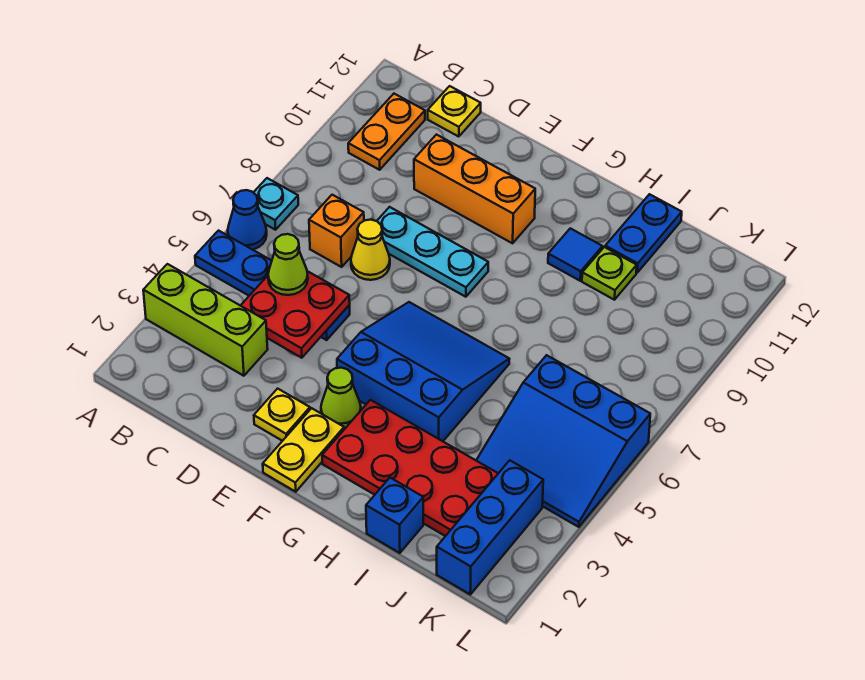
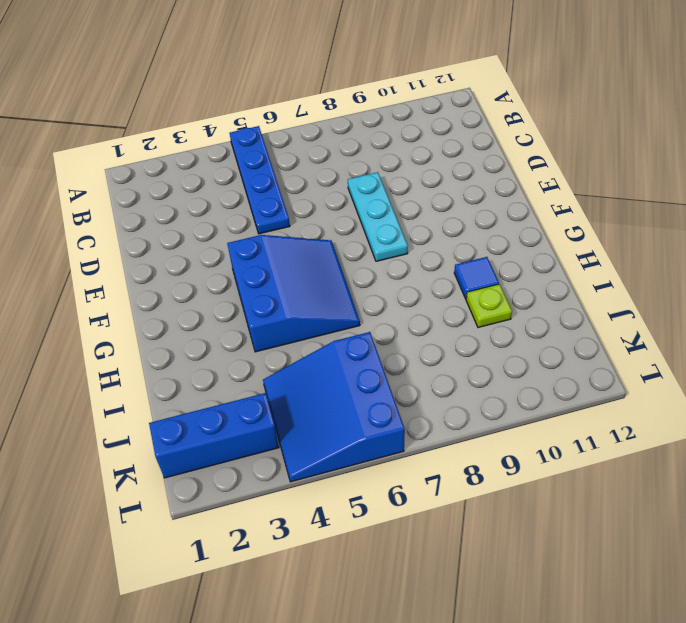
none -> lime 1x3 brick [143,264,268,376]
none -> blue 1x1 cone [228,190,267,250]
none -> cyan 1x1 plate [253,178,298,230]

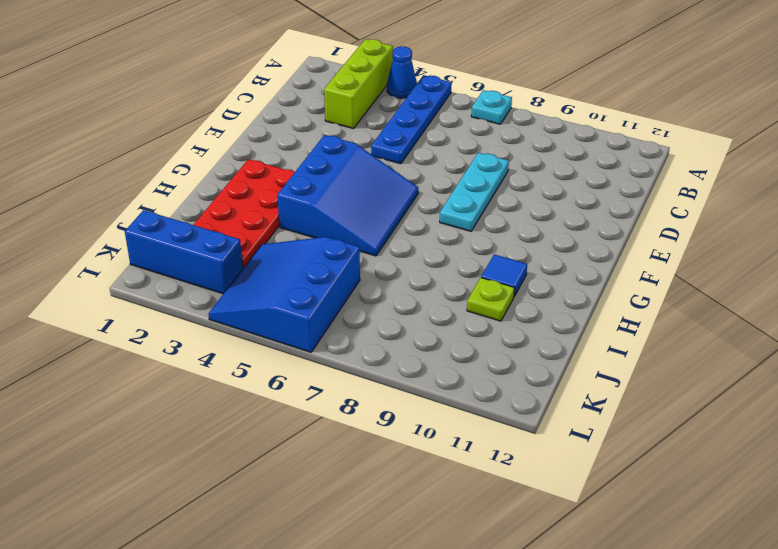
blue 1x1 cone [387,46,417,98] -> blue 1x1 cone moved to [228,190,267,250]
none -> orange 1x2 plate [348,94,425,170]
none -> orange 1x1 brick [309,195,364,267]
none -> yellow 1x1 plate [428,86,481,137]

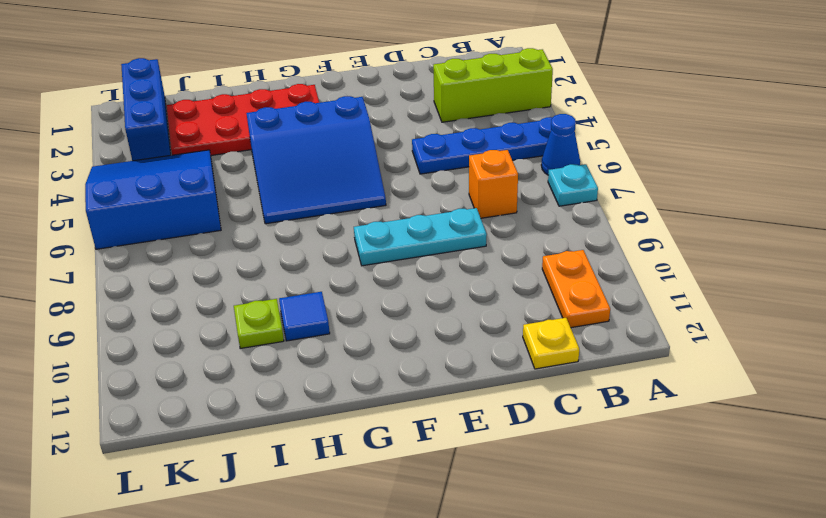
none -> yellow 1x1 cone [351,220,390,280]
none -> orange 1x3 brick [414,135,535,243]
none -> yellow 1x1 plate [254,389,310,441]

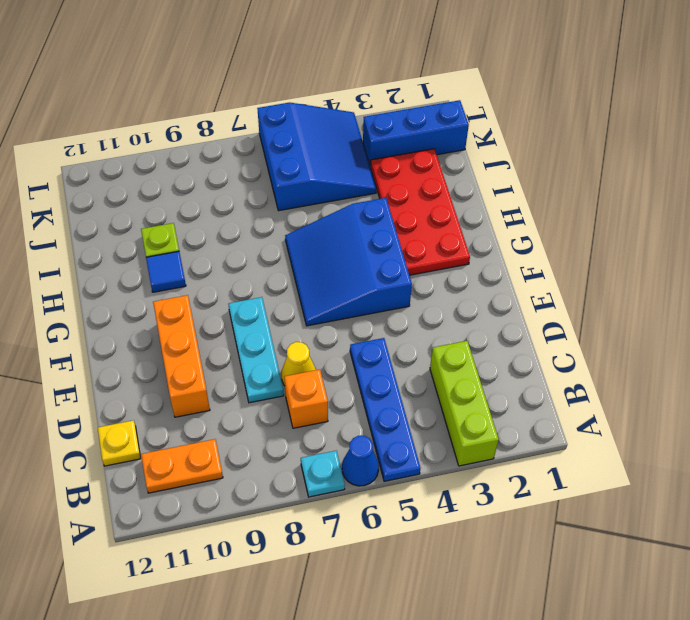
none -> yellow 1x1 plate [254,389,310,441]
none -> yellow 1x2 plate [263,408,344,492]
none -> lime 1x1 cone [321,368,361,428]

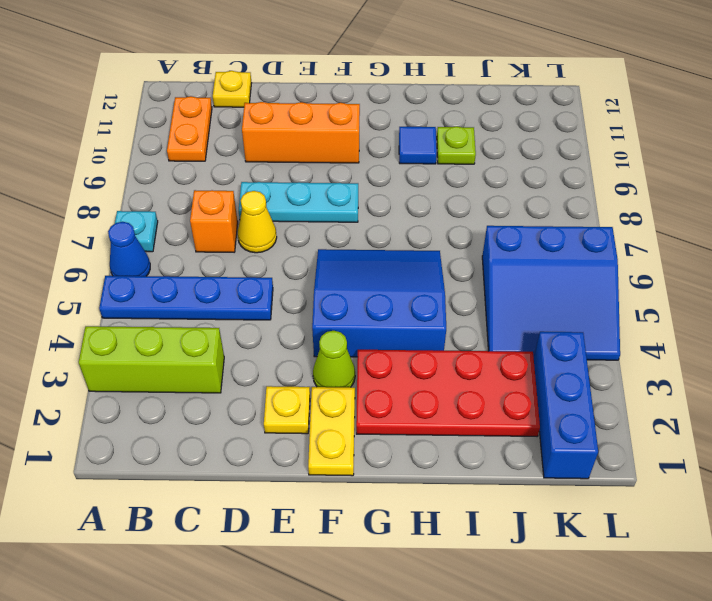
none -> blue 1x1 brick [366,478,423,553]
none -> blue 1x2 plate [605,194,682,273]
none -> red 2x2 plate [241,271,350,358]

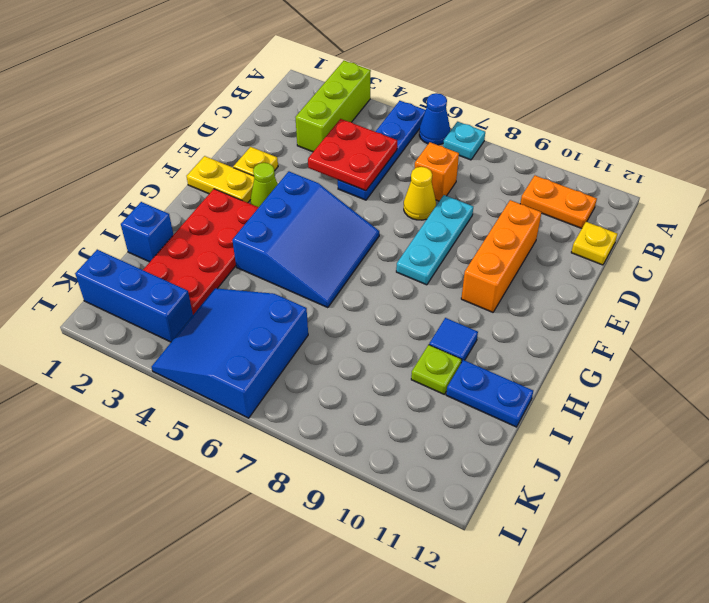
none -> lime 1x1 cone [268,234,308,295]

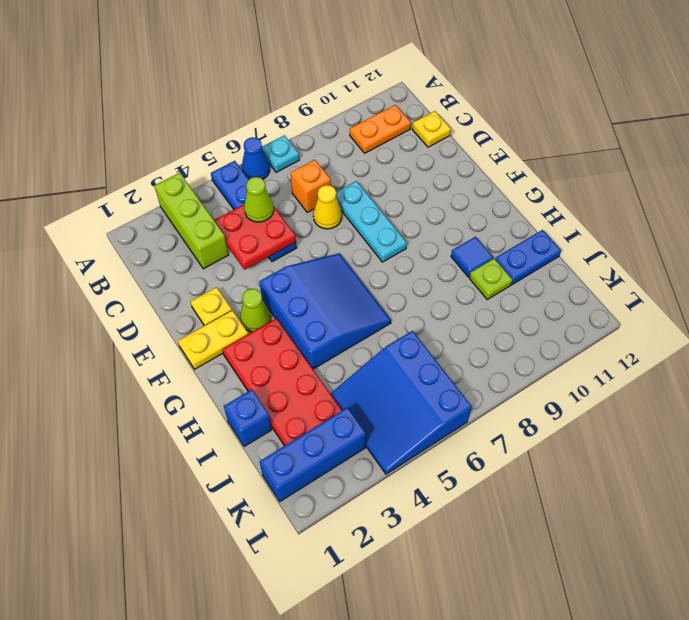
none -> orange 1x3 brick [414,135,535,243]

